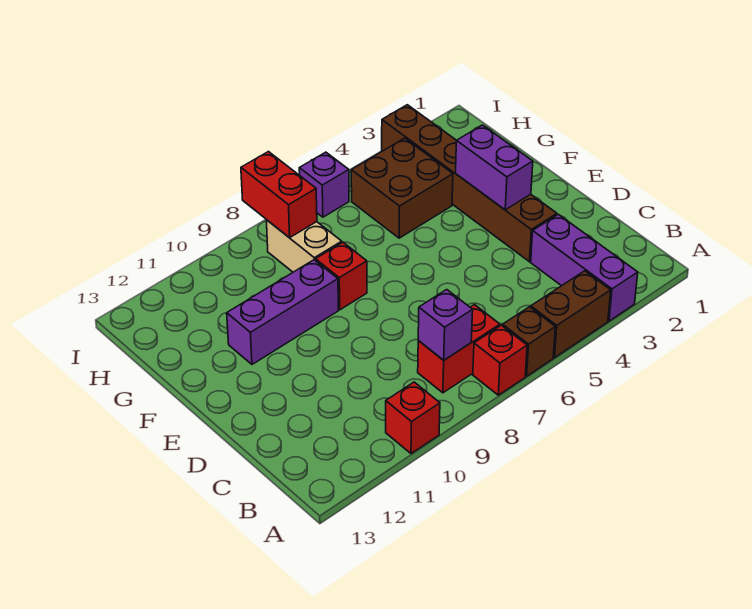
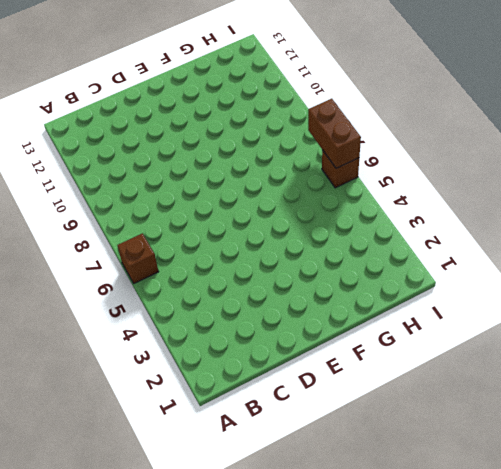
brown 1x1 brick [322,150,359,188] -> purple 1x1 brick [299,152,349,217]
brown 1x2 brick [308,99,361,168] -> brown 1x2 brick moved to [531,271,611,358]
none -> purple 1x3 brick [531,214,638,321]
none -> red 1x1 brick [473,325,527,395]
none -> red 1x1 brick [386,382,440,454]

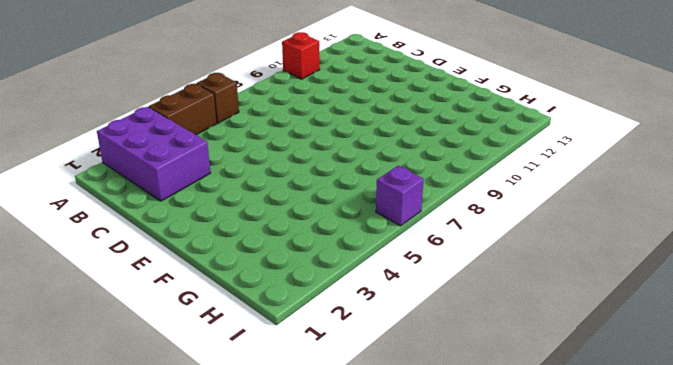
purple 2x3 brick [97,107,210,201] -> purple 1x3 brick [531,214,638,321]
none -> red 1x1 brick [473,325,527,395]
none -> red 1x2 brick [418,305,500,393]
none -> brown 1x6 brick [382,105,557,262]

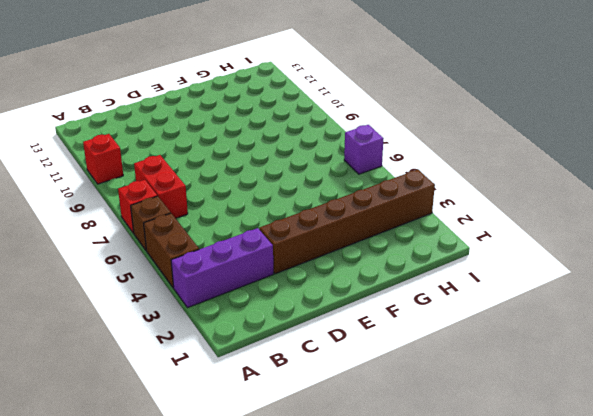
none -> red 1x1 brick [316,242,367,310]
none -> purple 1x3 brick [227,260,338,364]
none -> brown 2x2 brick [351,138,453,238]

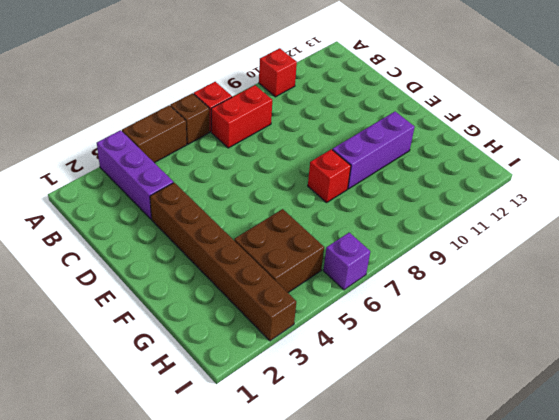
none -> tan 1x2 brick [267,220,342,272]
none -> purple 1x1 brick [418,290,473,360]
none -> purple 1x2 brick [456,125,533,210]

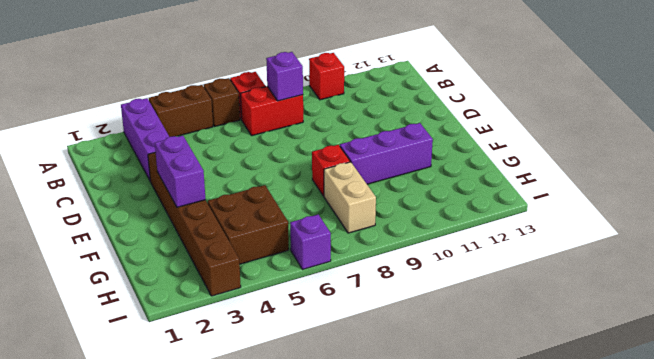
none -> red 1x2 brick [241,152,317,238]

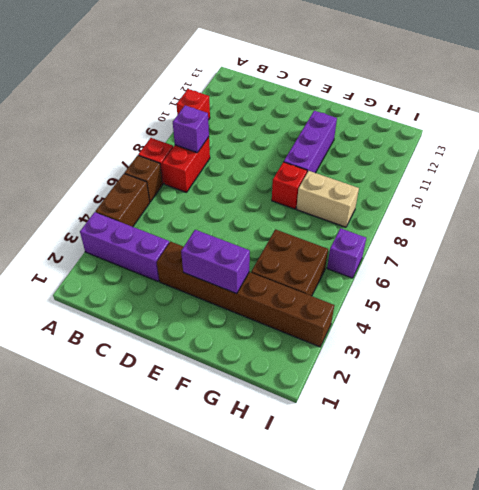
none -> red 1x2 brick [241,152,317,238]

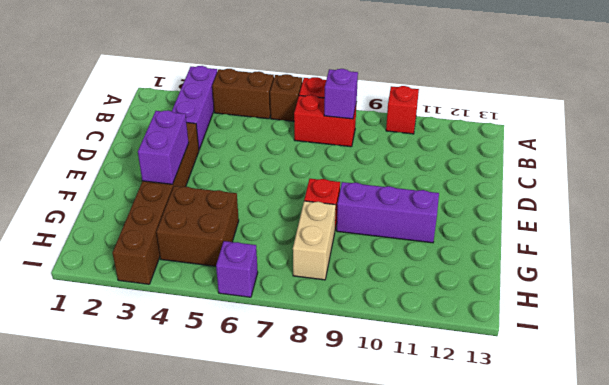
none -> red 1x2 brick [241,152,317,238]

